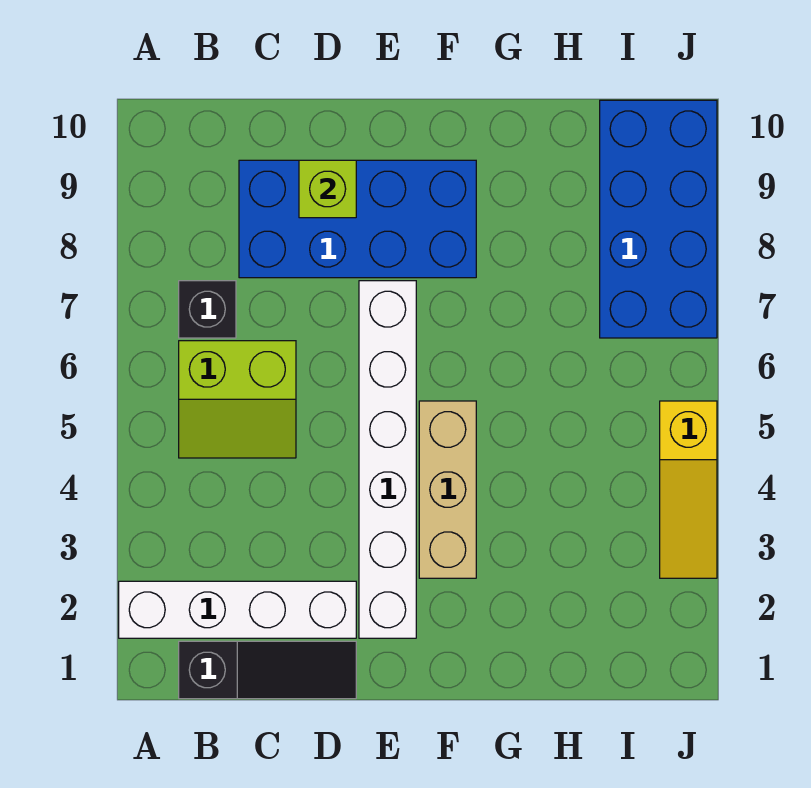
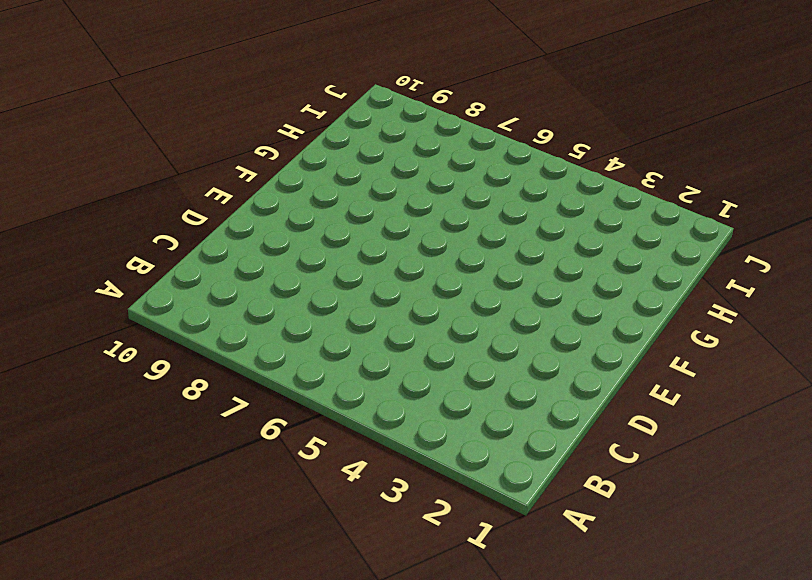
none -> white 1x4 brick [119,581,356,638]
none -> black 1x3 slope [179,641,356,699]

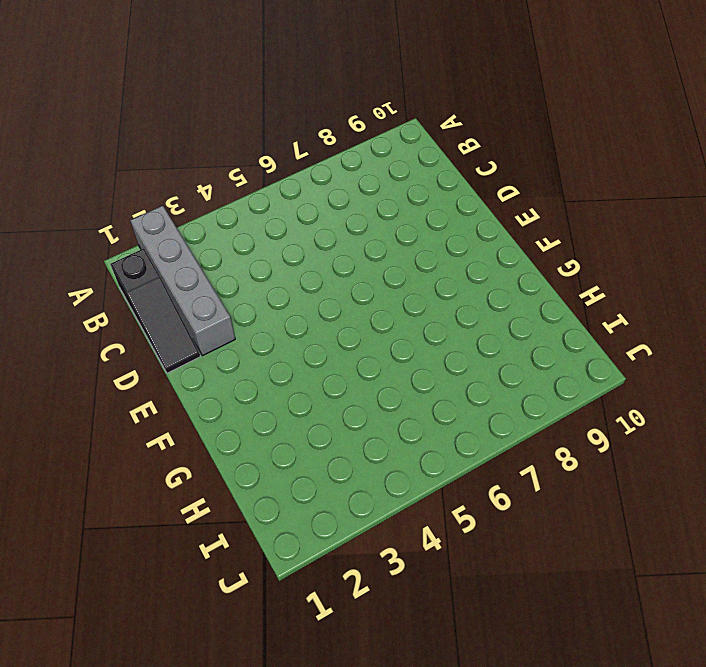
grey 1x4 brick [130,206,235,356] -> white 1x4 brick [119,581,356,638]
none -> lime 2x2 slope [179,341,296,458]
none -> black 1x1 brick [179,281,236,338]

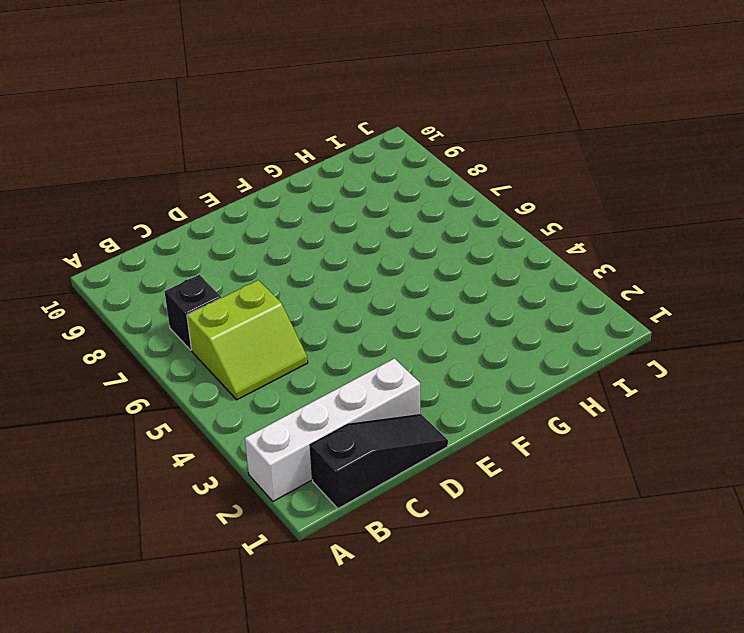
none -> blue 2x4 brick [239,160,476,278]
none -> white 1x6 brick [359,281,416,638]

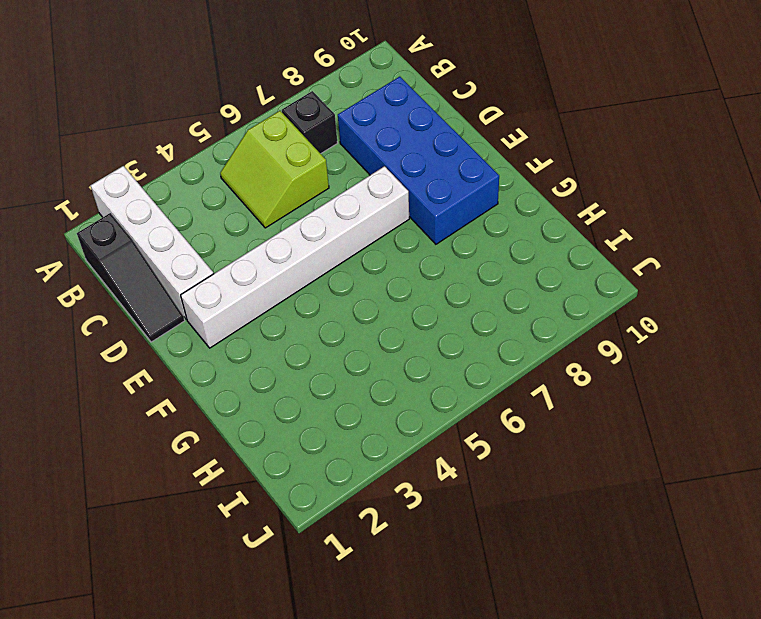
none -> tan 1x3 brick [419,401,476,578]
none -> blue 2x4 brick [600,100,717,338]

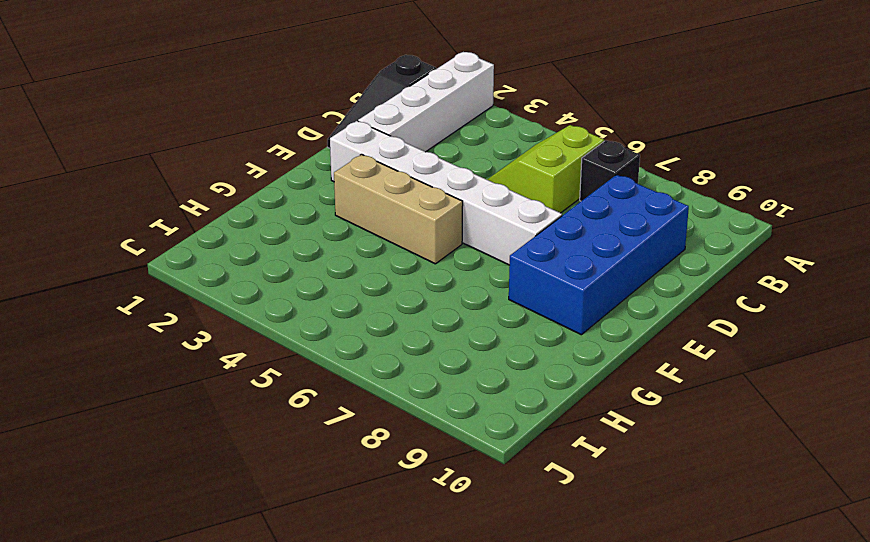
none -> blue 2x4 brick [600,100,717,338]
none -> yellow 1x3 slope [660,401,717,578]

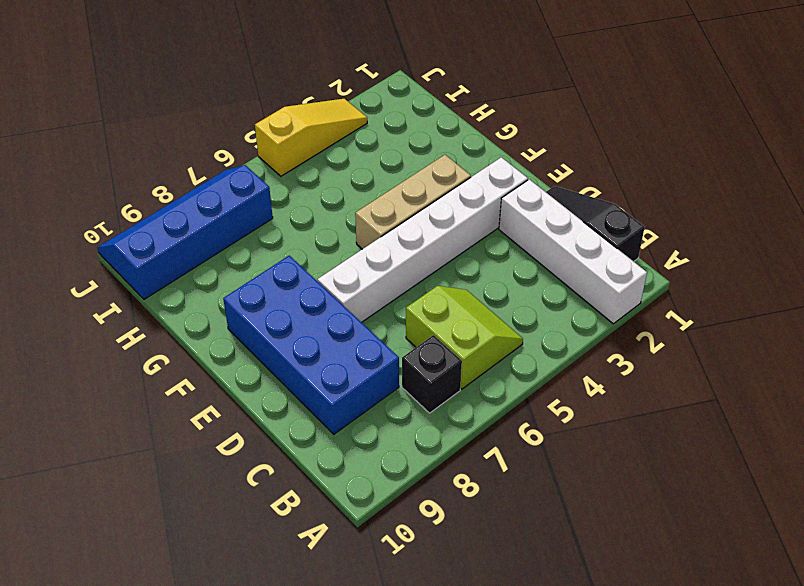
blue 2x4 slope [97,165,273,299] -> blue 2x4 brick [600,100,717,338]
none -> lime 1x1 brick [299,160,356,218]

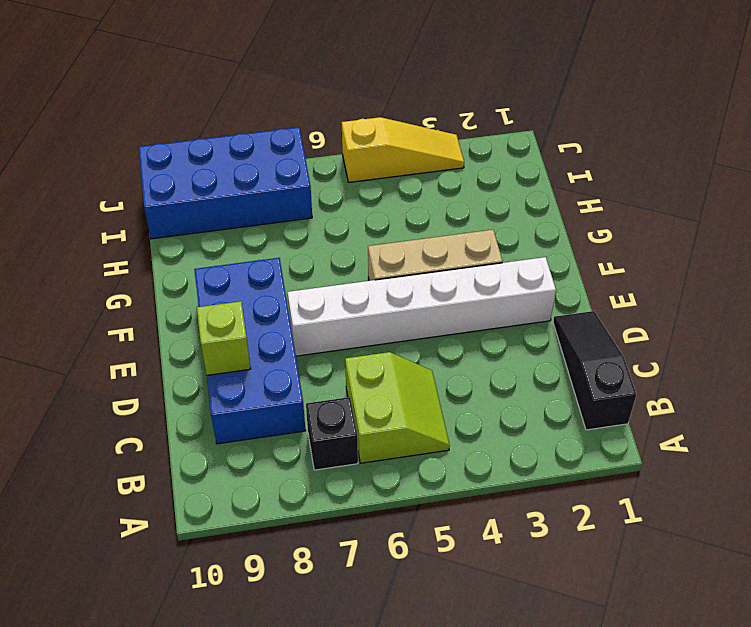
none -> white 1x4 brick [119,581,356,638]

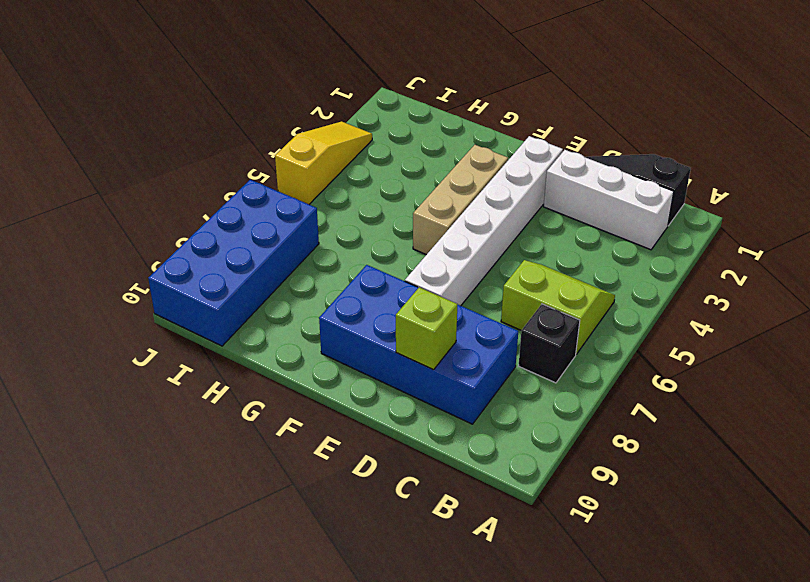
white 1x3 brick [544,150,674,250] -> white 1x4 brick [119,581,356,638]

